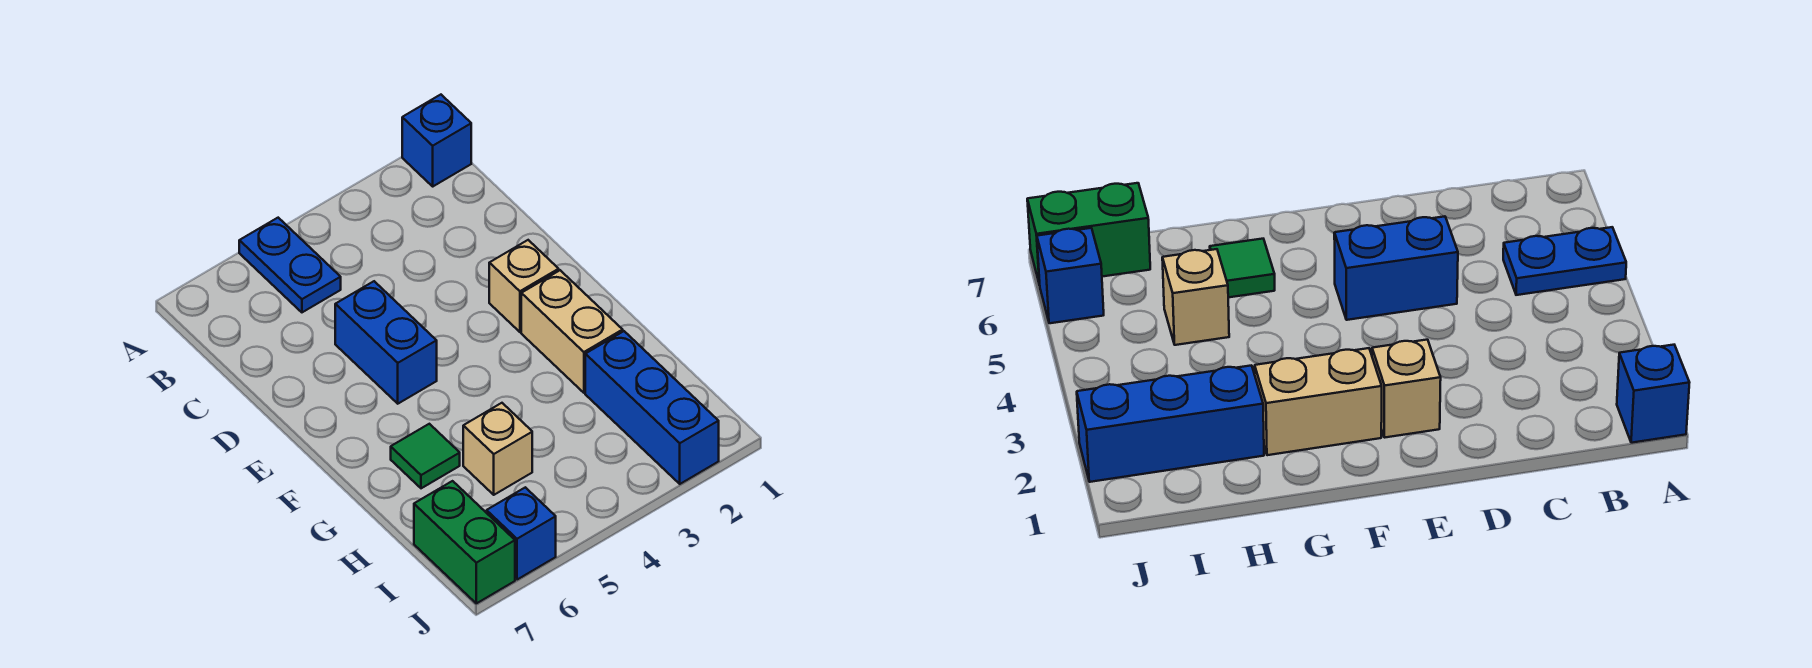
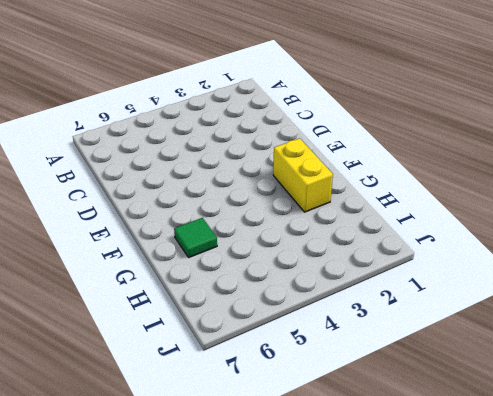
yellow 1x2 brick [273,138,333,212] -> tan 1x2 brick [521,270,623,393]
none -> blue 1x1 brick [402,95,471,186]
none -> blue 1x2 plate [239,218,341,312]

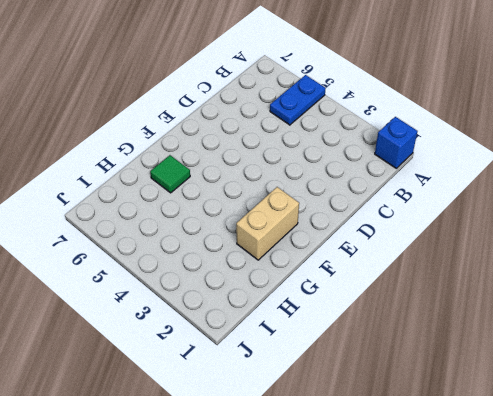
none -> blue 1x2 brick [335,281,437,404]
none -> tan 1x1 brick [489,240,559,332]

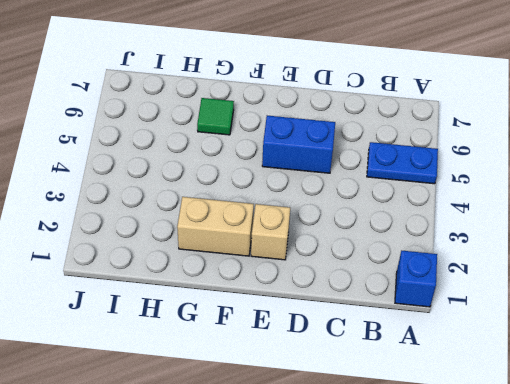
none -> blue 1x3 brick [585,331,719,484]
none -> tan 1x1 brick [463,403,532,495]

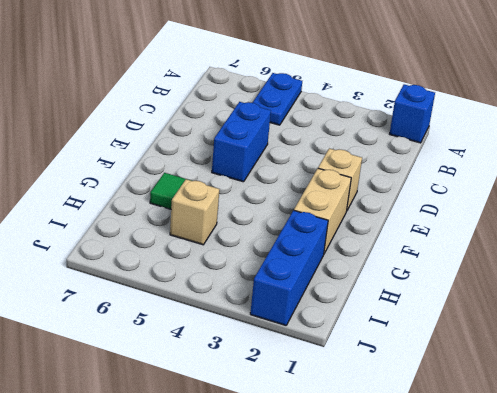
none -> green 1x2 brick [414,481,515,603]
none -> blue 1x1 brick [487,487,556,580]

